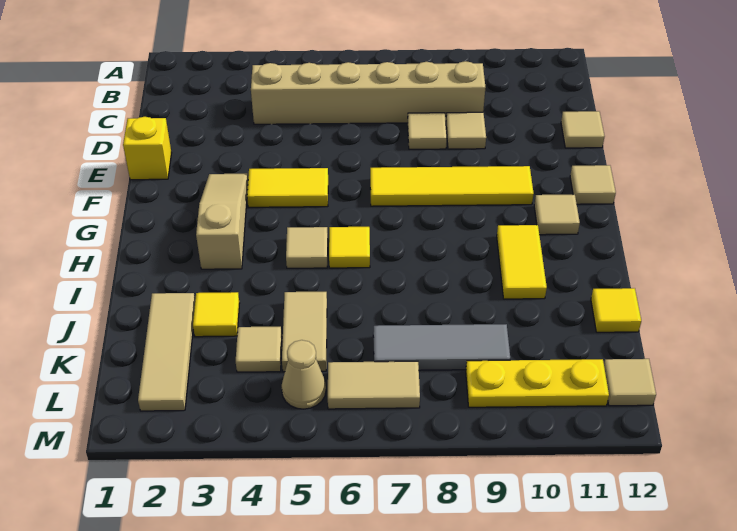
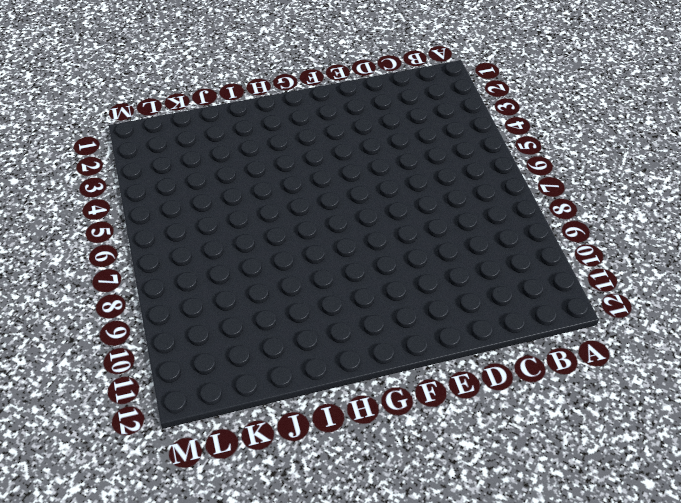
none -> tan 1x6 brick [251,61,485,124]
none -> tan 1x1 tile [408,113,447,149]
none -> tan 1x1 tile [446,112,486,149]

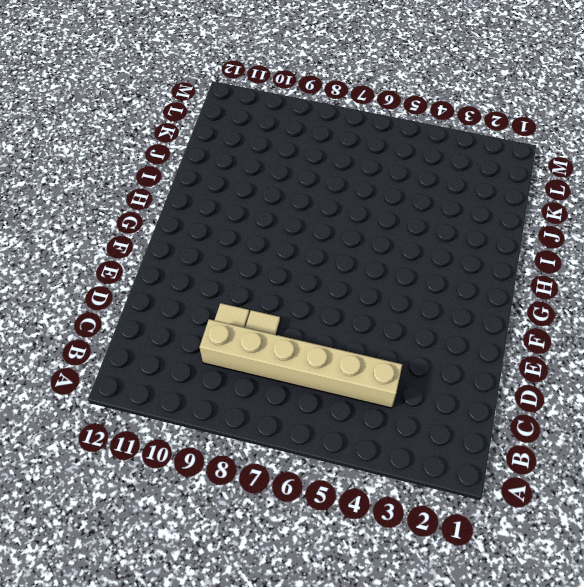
none -> tan 1x1 tile [561,111,605,148]
none -> yellow 1x1 brick [123,117,171,180]
none -> tan 1x3 slope [196,174,248,269]

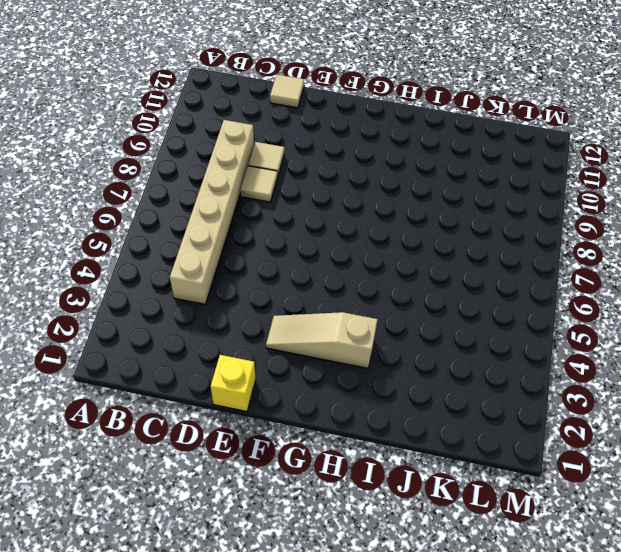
none -> yellow 1x2 tile [247,168,328,207]
none -> yellow 1x4 tile [370,166,534,206]
none -> tan 1x1 tile [570,165,616,204]

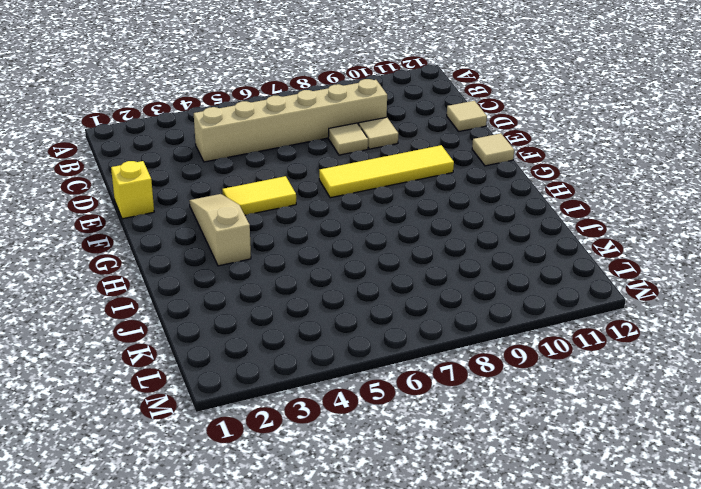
none -> tan 1x1 tile [534,195,580,235]
none -> tan 1x1 tile [286,227,328,268]
none -> yellow 1x1 tile [329,227,370,268]

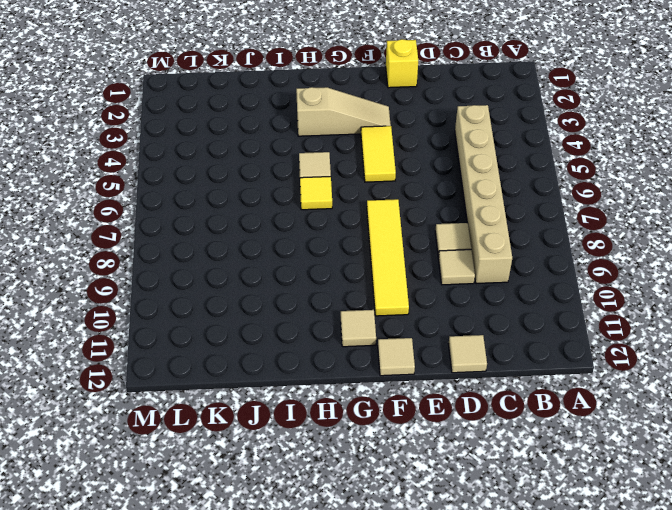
none -> yellow 1x2 tile [497,225,547,299]
none -> tan 1x3 tile [138,293,195,411]
none -> yellow 1x1 tile [193,292,240,337]

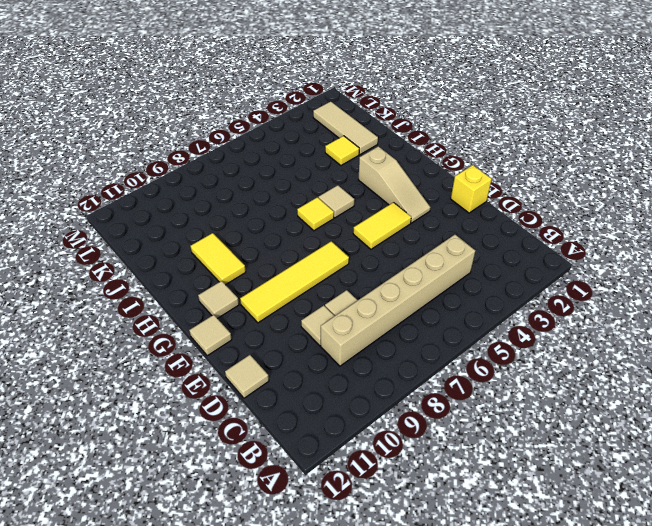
none -> tan 1x2 tile [282,292,327,372]
none -> yellow 1x1 tile [591,288,641,332]
none -> tan 1x1 tile [236,327,282,372]

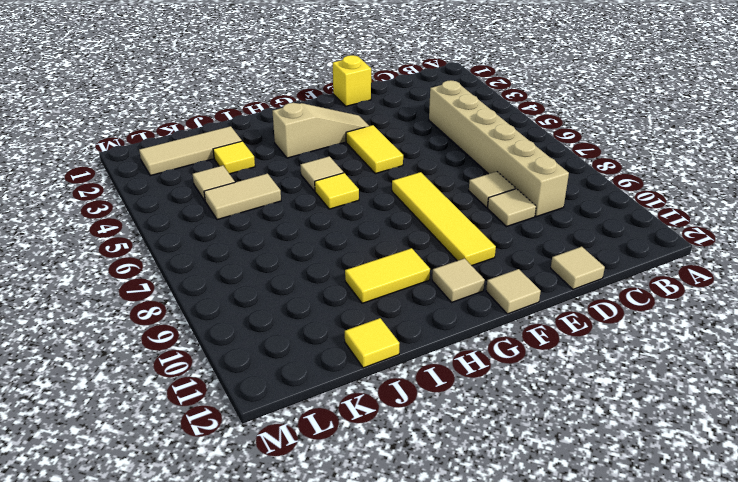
none -> grey 1x3 tile [373,324,510,370]
none -> tan 1x1 cone [282,340,326,409]
none -> tan 1x2 tile [328,361,420,409]

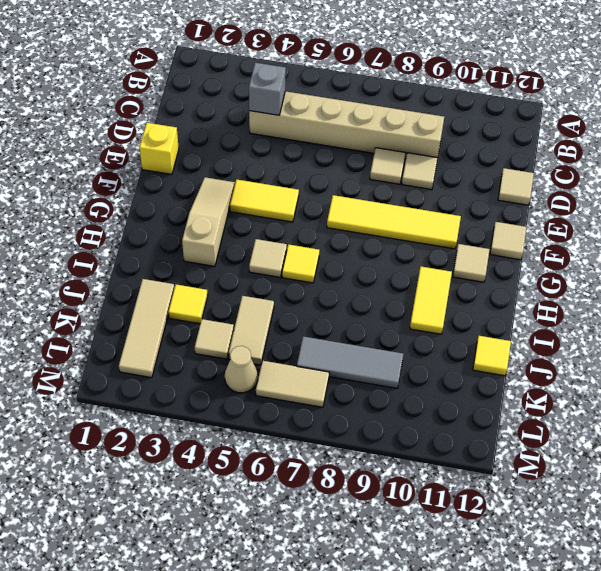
grey 1x1 brick [249,63,286,115] -> none
none -> yellow 1x3 plate [466,359,609,407]
none -> tan 1x1 tile [604,359,656,406]

